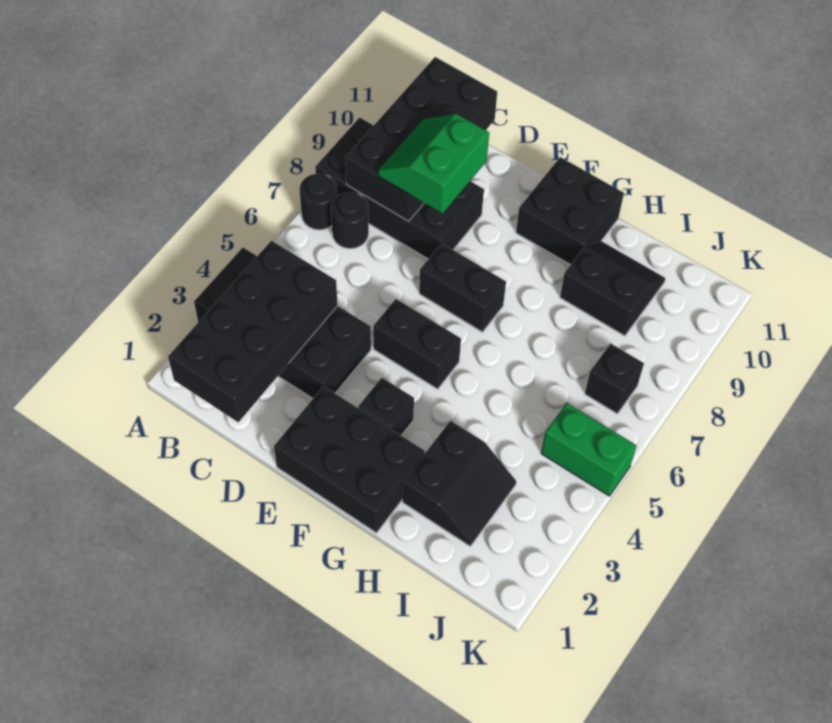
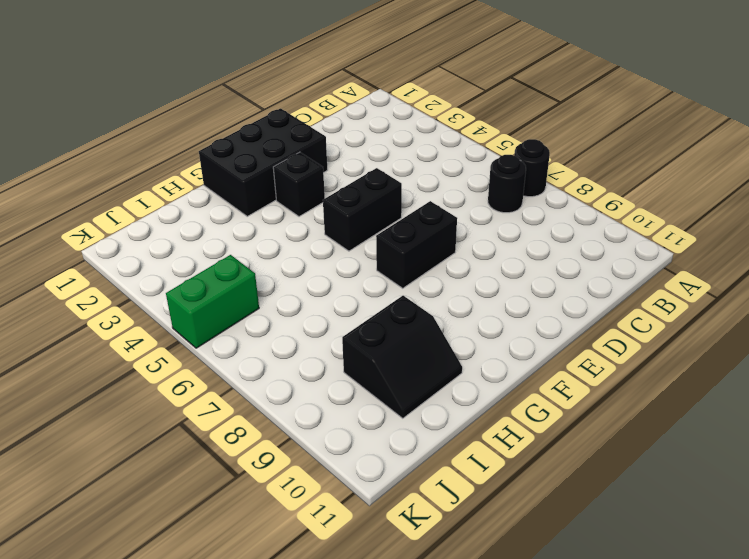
none -> black 2x4 brick [194,247,371,398]
none -> black 2x4 brick [315,117,484,259]
none -> black 2x2 brick [516,157,624,265]

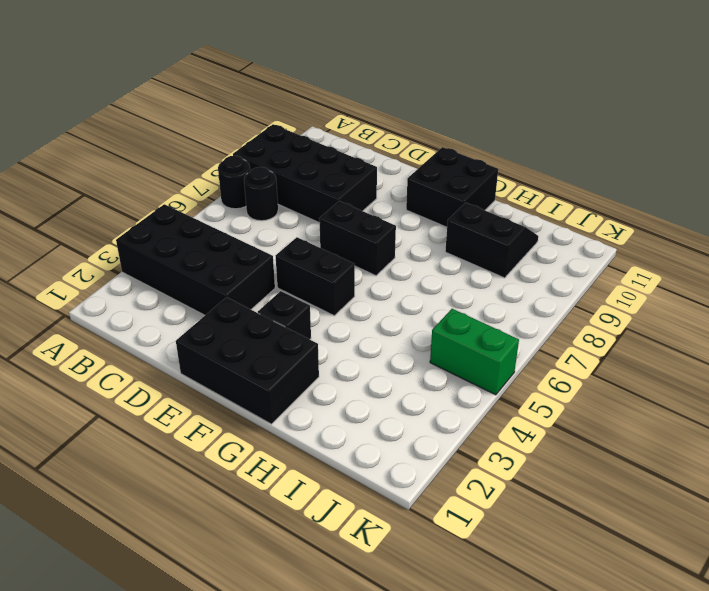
none -> black 2x2 slope [403,421,516,546]
none -> black 1x1 brick [585,344,644,414]
none -> black 2x4 brick [168,241,338,422]

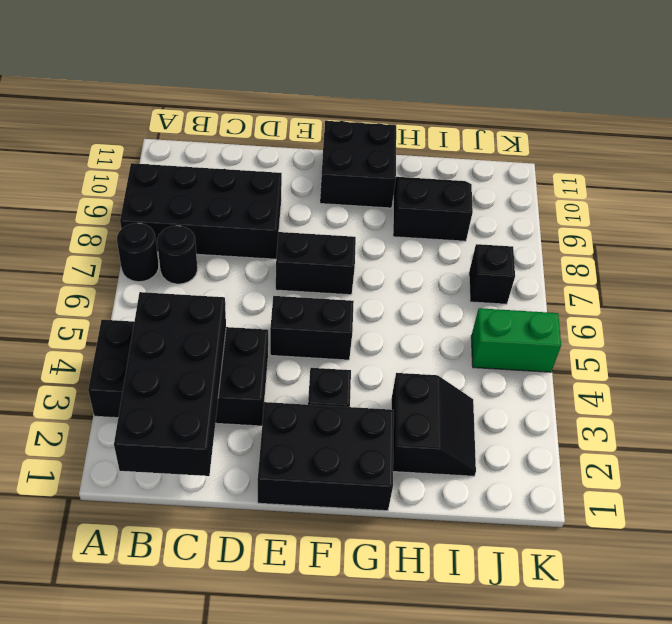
none -> black 2x4 brick [346,57,497,221]
none -> green 2x2 slope [378,114,489,214]

